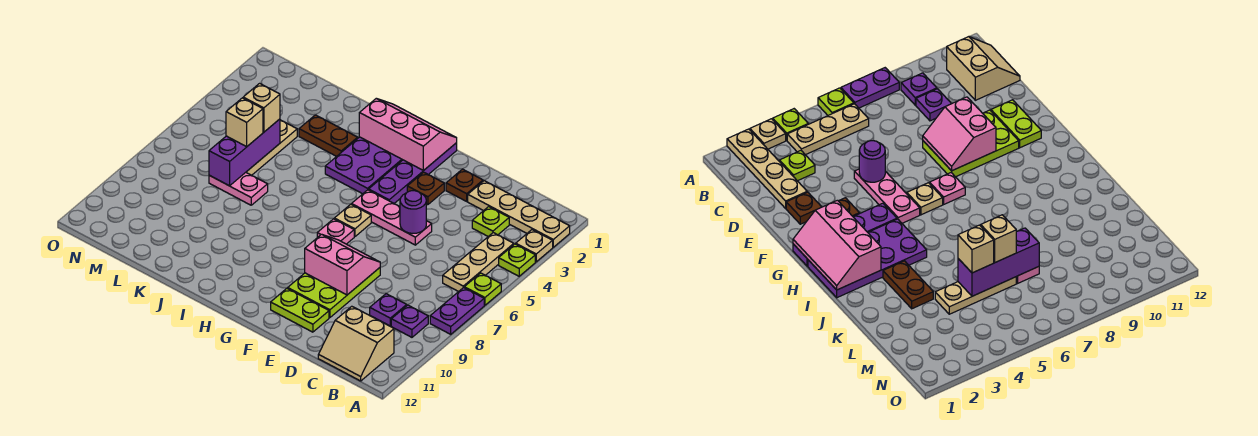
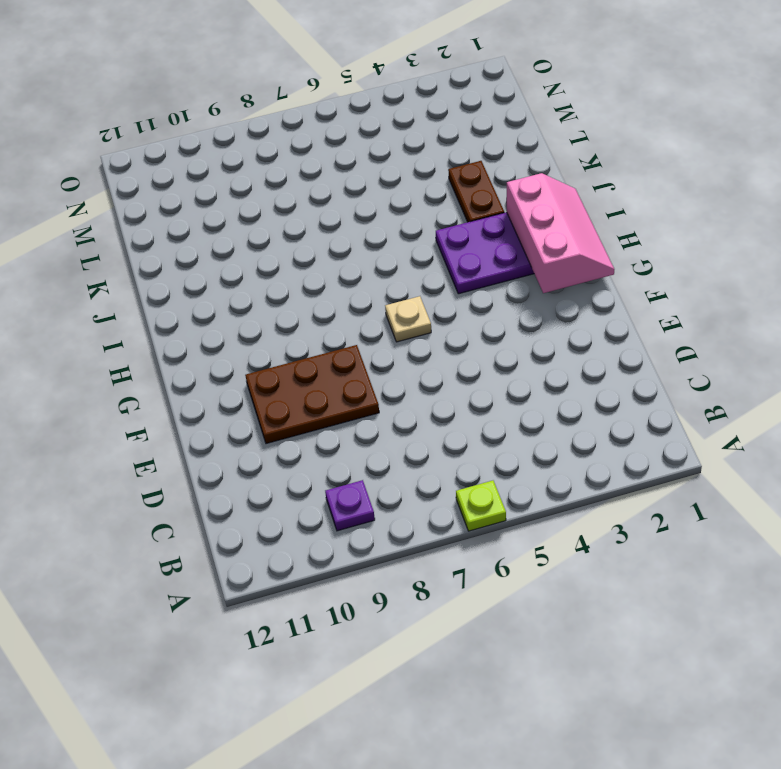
brown 2x3 plate [245,345,379,444] -> lime 2x3 plate [288,268,380,318]
none -> tan 1x4 plate [468,181,570,247]
none -> tan 1x1 plate [516,230,553,262]
none -> lime 1x1 plate [499,244,535,276]

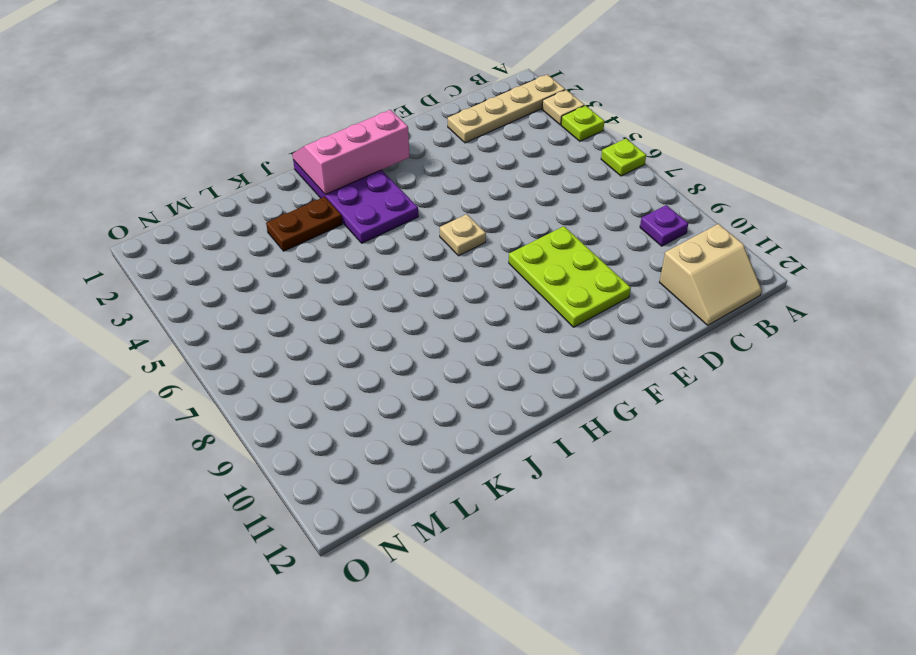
none -> purple 1x2 plate [430,287,484,334]
none -> tan 1x3 plate [443,233,514,292]
none -> lime 1x1 plate [472,207,509,236]

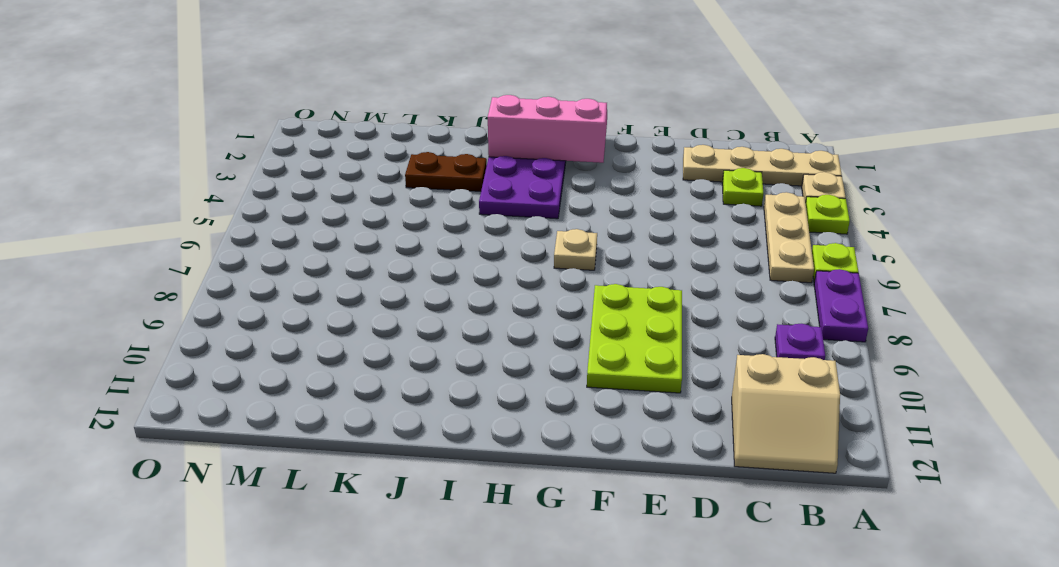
none -> purple 1x1 plate [370,294,407,326]
none -> brown 1x1 plate [446,169,483,201]
none -> pink 1x3 plate [352,190,432,245]

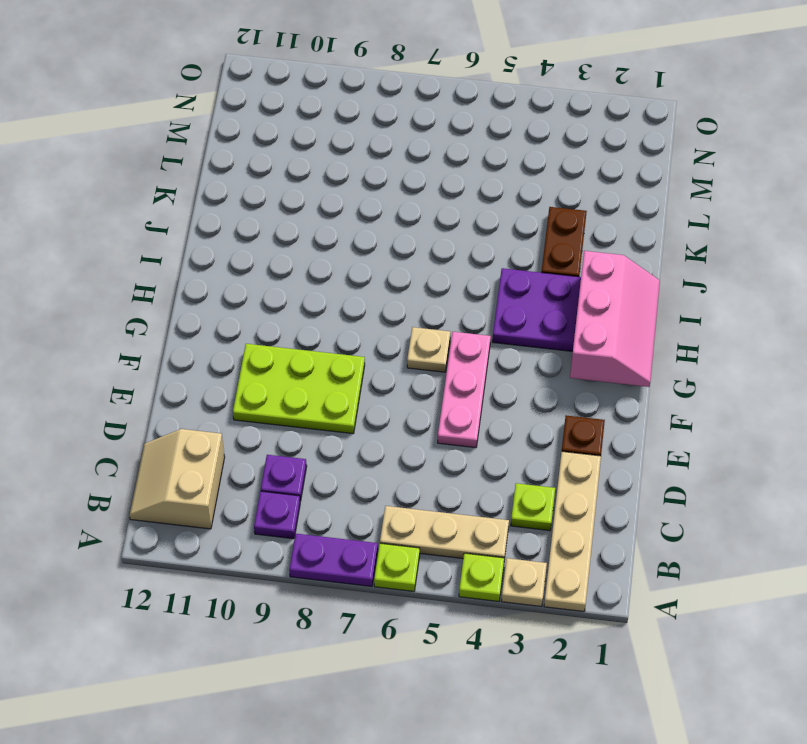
none -> lime 1x2 plate [271,288,329,332]
none -> brown 1x1 plate [407,172,444,205]
none -> purple 1x4 plate [369,143,457,203]

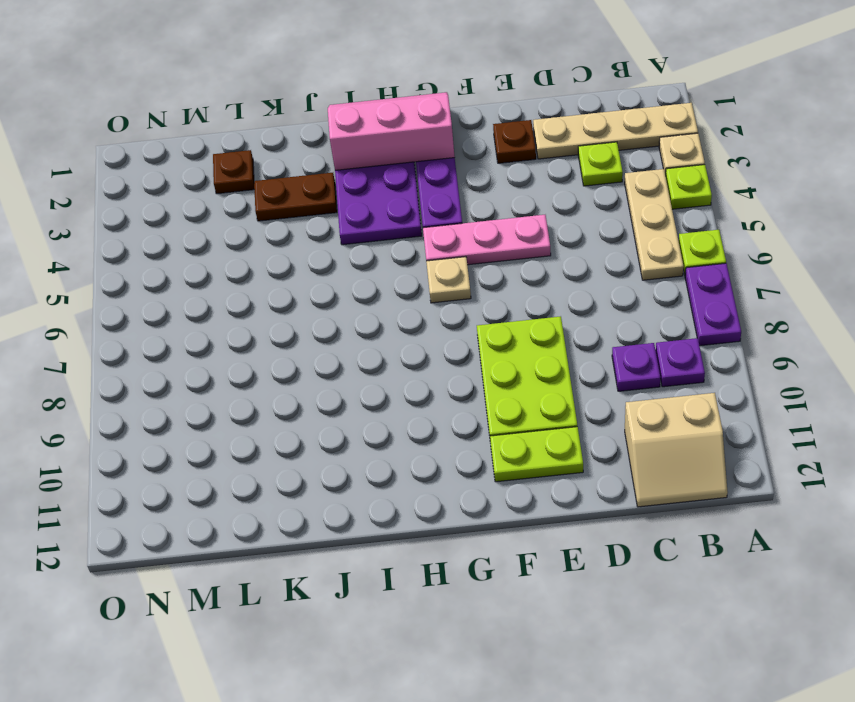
brown 1x1 plate [213,150,254,194] -> brown 1x1 plate moved to [407,172,444,205]
none -> pink 1x1 plate [317,219,354,244]
none -> pink 1x2 plate [209,172,268,205]
none -> tan 1x3 plate [246,120,297,175]

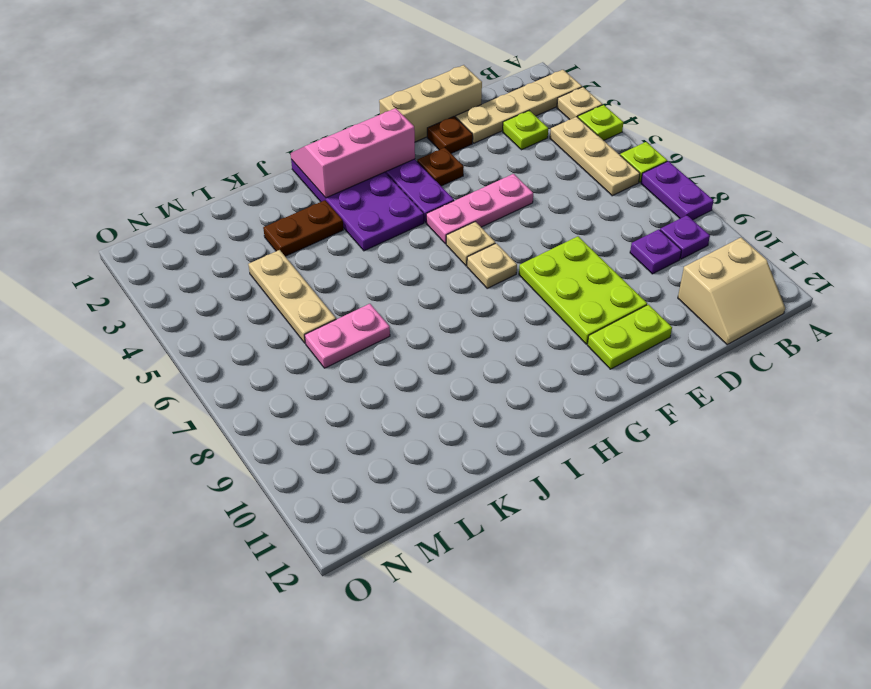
tan 1x3 brick [379,65,482,142] -> none
tan 1x1 plate [467,243,517,288] -> pink 1x1 plate [317,219,354,244]
none -> purple 1x1 round brick [400,191,426,233]
none -> pink 2x2 slope [305,234,380,295]
none -> purple 1x3 brick [209,119,280,186]

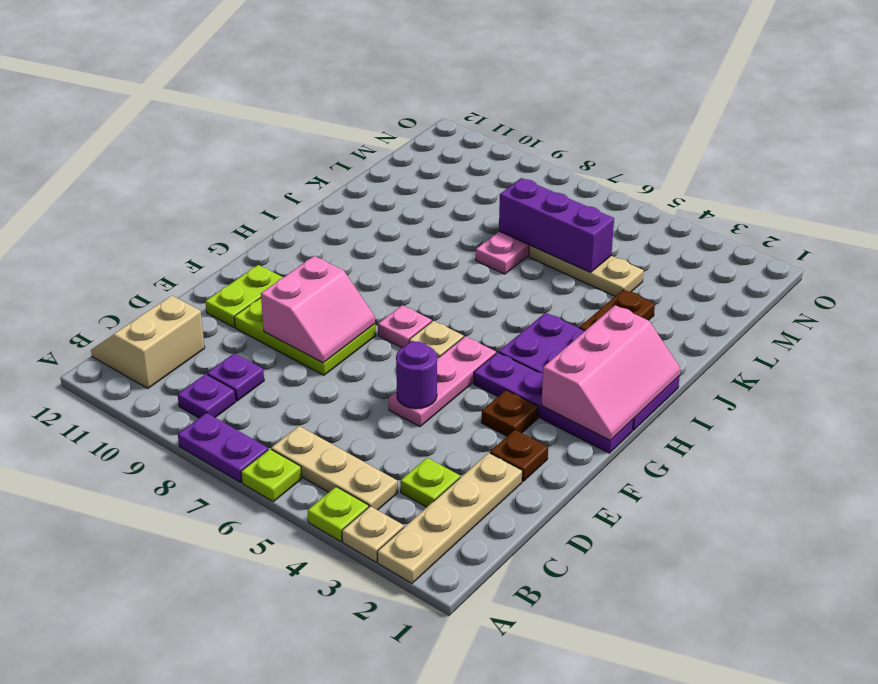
none -> tan 1x1 brick [243,83,280,132]
none -> tan 1x1 brick [226,98,263,147]

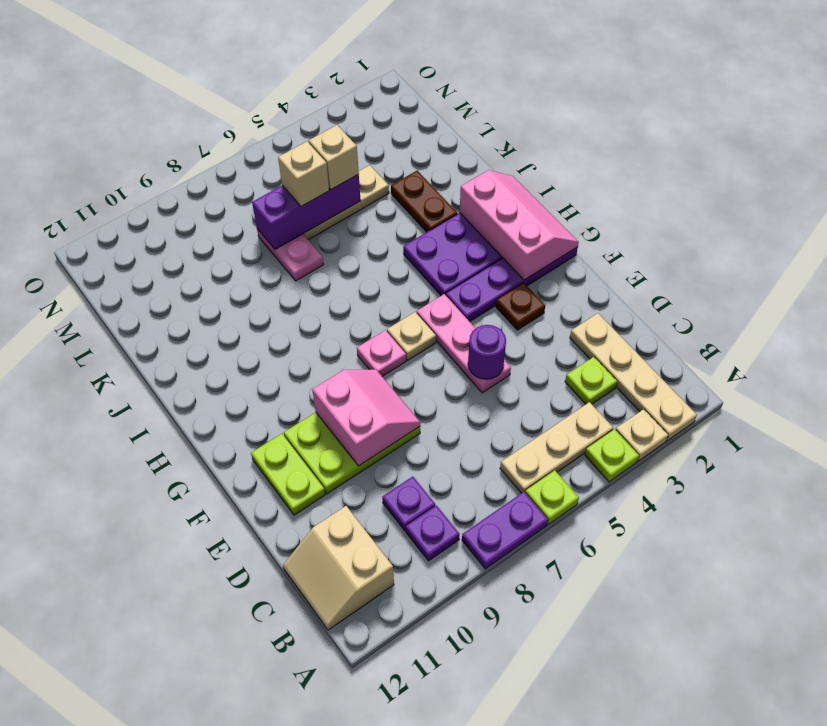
none -> brown 1x1 plate [446,169,483,201]

